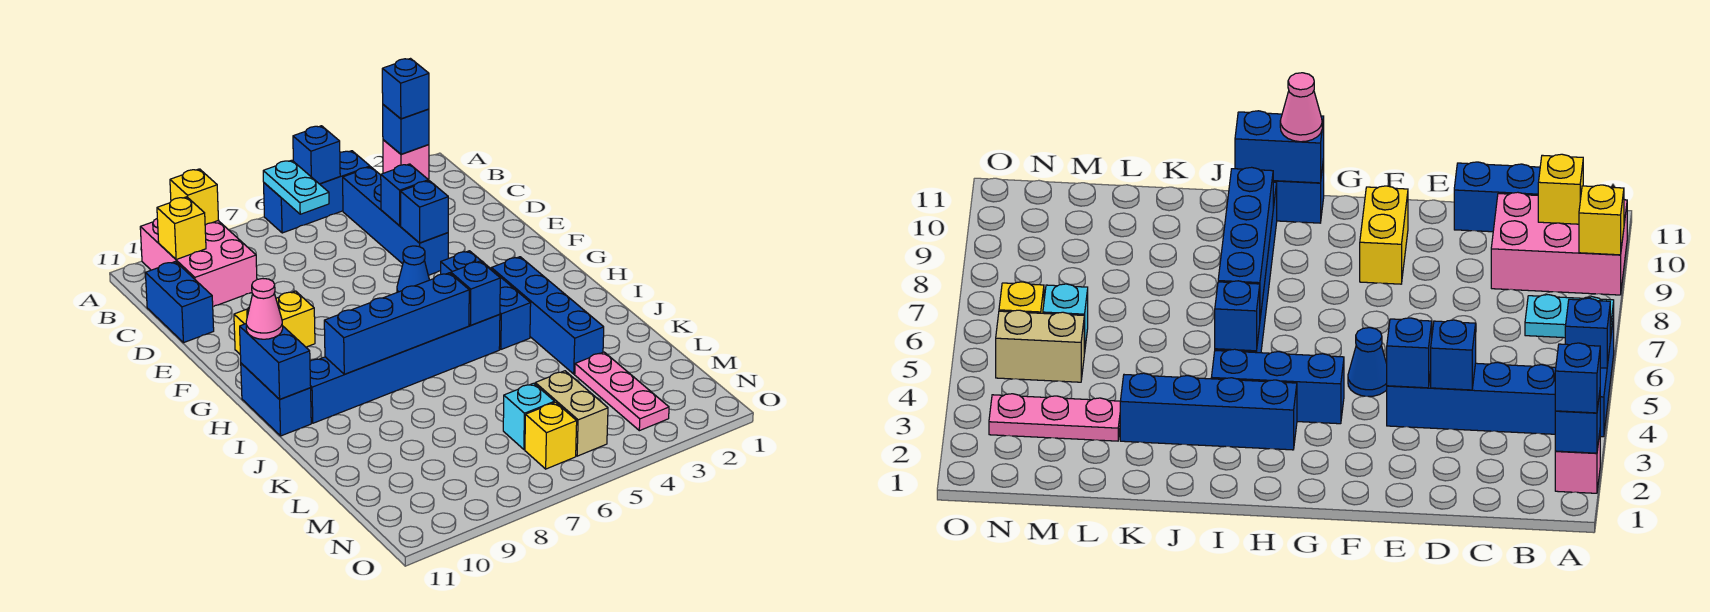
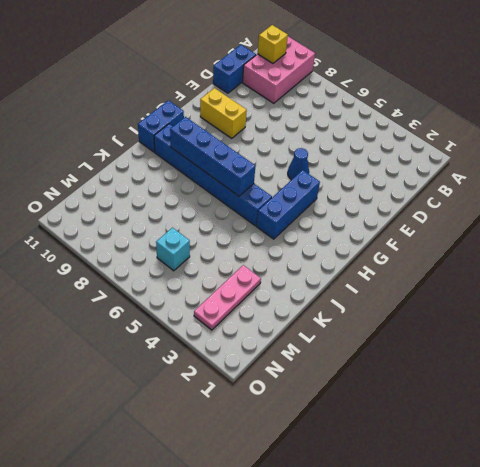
none -> pink 1x1 brick [383,140,429,180]
none -> blue 1x3 brick [264,151,370,233]
none -> blue 1x4 brick [343,167,448,275]

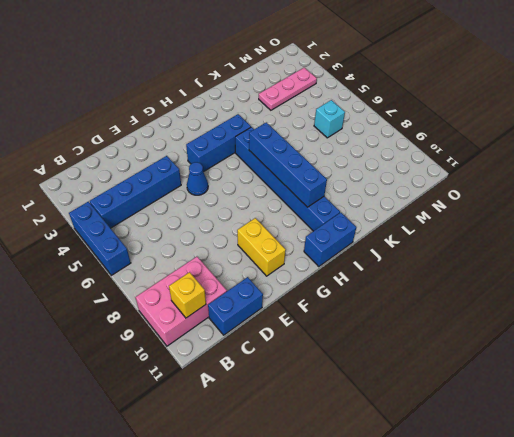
none -> pink 1x1 brick [383,140,429,180]
none -> blue 1x4 brick [491,257,604,374]
none -> tan 1x2 brick [535,371,608,456]

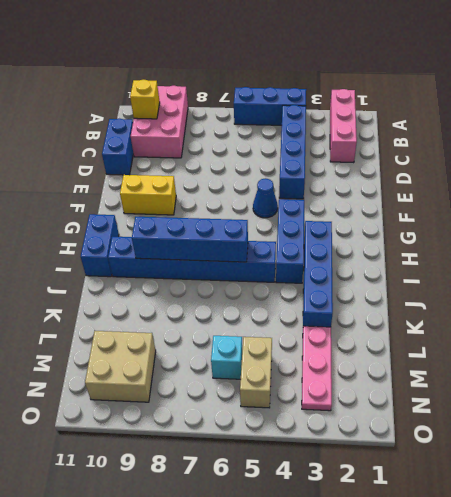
pink 1x3 brick [330,89,357,163] -> pink 1x1 brick [383,140,429,180]
tan 2x2 brick [85,331,156,402] -> none
none -> yellow 1x1 brick [525,402,577,469]
none -> blue 1x1 brick [383,105,429,154]
none -> blue 1x1 brick [293,126,340,184]

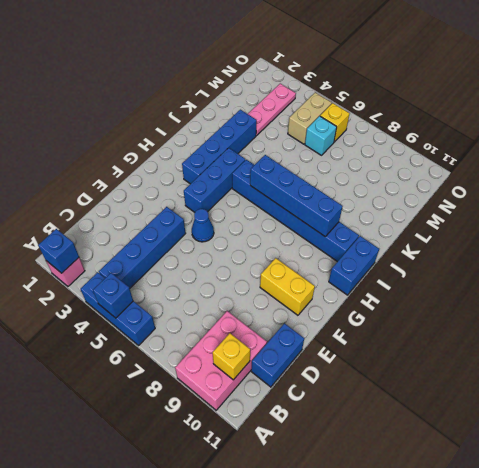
none -> cyan 1x2 plate [263,160,329,214]
none -> yellow 1x1 brick [170,169,218,225]
none -> blue 1x1 brick [381,164,428,226]

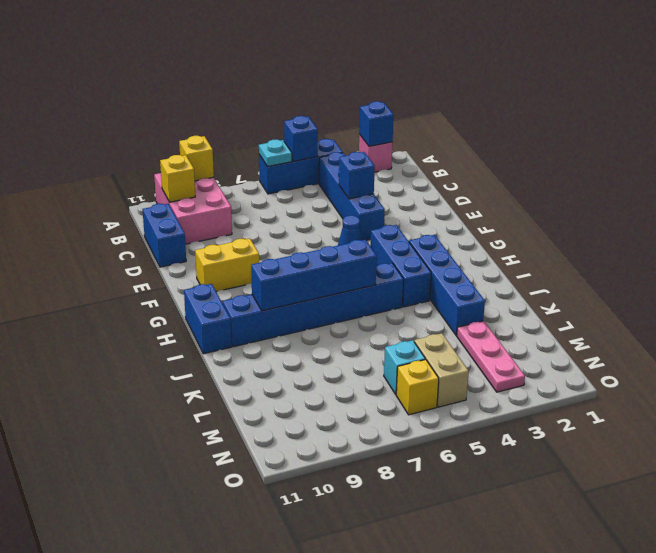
cyan 1x1 plate [259,139,292,167] -> cyan 1x2 plate [263,160,329,214]
none -> blue 1x1 brick [401,181,448,243]
none -> blue 1x2 brick [240,324,311,399]
none -> blue 1x1 brick [451,261,500,325]

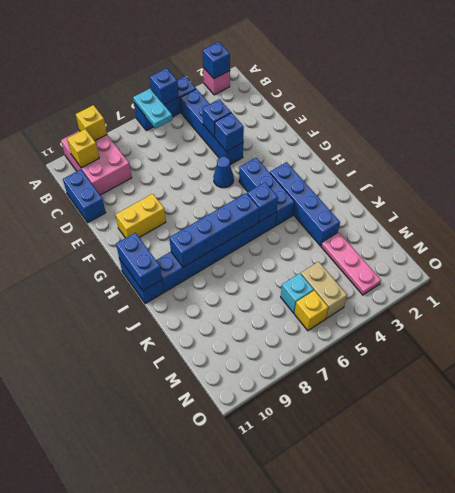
none -> blue 1x1 brick [382,59,429,119]
none -> pink 1x1 cone [246,279,283,339]

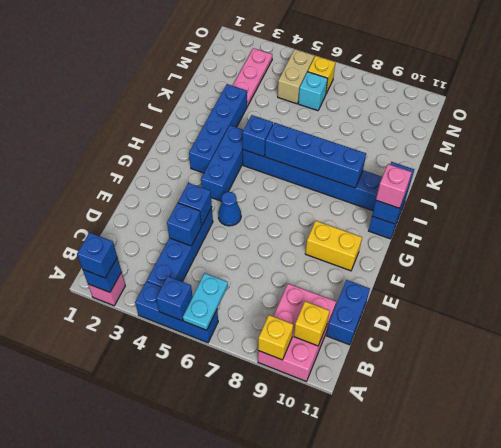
pink 1x1 brick [376,164,412,208] -> pink 1x1 cone [246,279,283,339]

